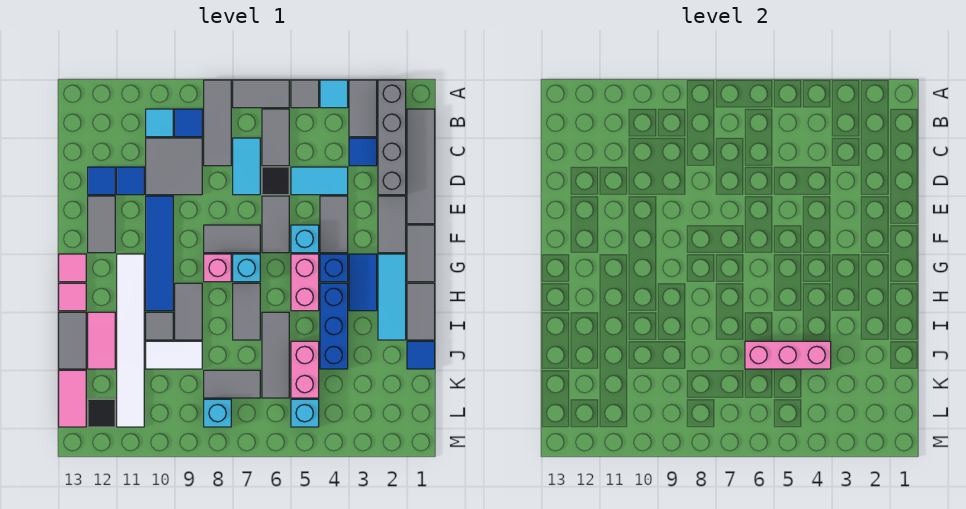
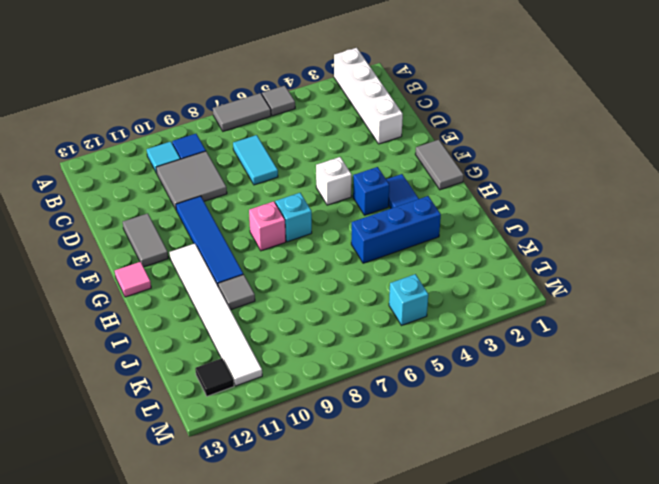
white 1x4 brick [334,48,403,144] -> grey 1x4 brick [378,80,406,195]
white 1x1 brick [316,157,352,205] -> cyan 1x1 brick [291,225,319,253]
blue 1x3 brick [351,196,441,263] -> blue 1x3 brick turned to [320,283,348,369]
none -> grey 1x2 tile [349,80,377,137]
none -> cyan 1x1 tile [320,80,348,108]
none -> grey 1x3 tile [204,80,231,166]
none -> grey 1x4 tile [407,109,435,224]

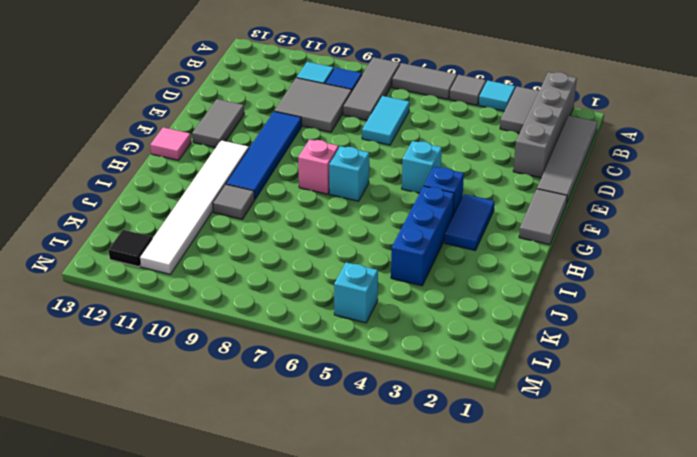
none -> grey 1x2 tile [262,109,289,166]
none -> blue 1x1 tile [349,138,377,166]
none -> cyan 1x2 tile [291,167,348,195]
none -> black 1x1 tile [262,167,289,195]

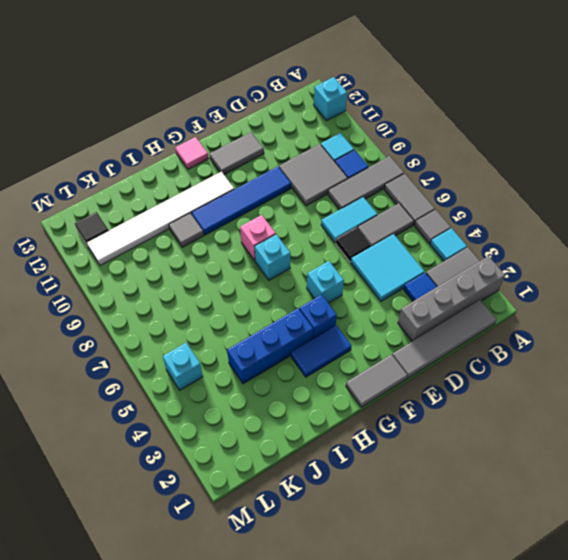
cyan 1x1 brick [314,77,347,120] -> cyan 1x1 brick moved to [204,399,231,427]
cyan 2x2 tile [351,234,424,301] -> cyan 1x2 tile [291,167,348,195]
none -> blue 1x1 tile [117,167,144,195]
none -> blue 1x1 tile [88,167,115,195]
none -> grey 1x2 tile [378,196,406,253]
none -> grey 1x2 tile [320,196,348,253]

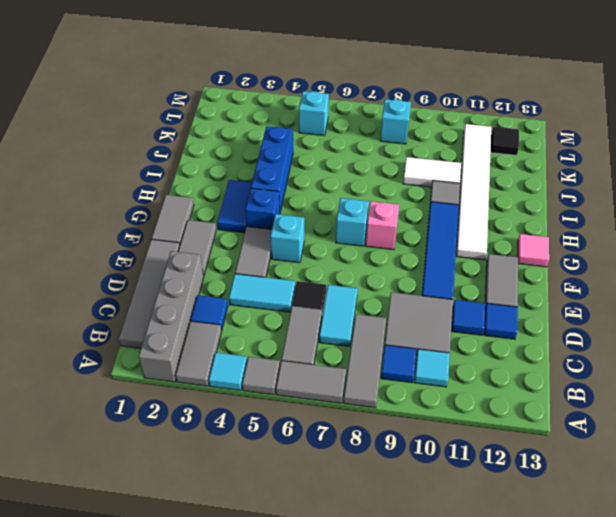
none -> grey 1x2 tile [262,196,289,253]
none -> grey 1x2 tile [204,225,260,253]
none -> cyan 1x3 tile [378,254,406,340]
none -> pink 1x2 brick [291,254,319,311]

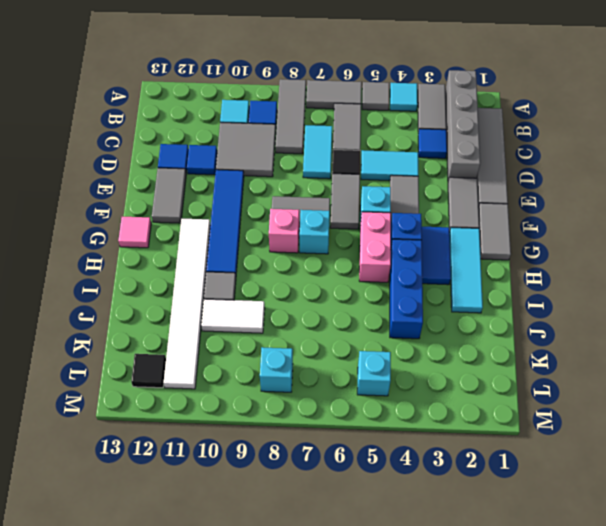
none -> grey 1x2 tile [407,283,435,340]
none -> grey 1x2 tile [233,283,260,340]
none -> grey 1x2 tile [175,283,202,340]
none -> pink 1x1 tile [59,283,86,311]

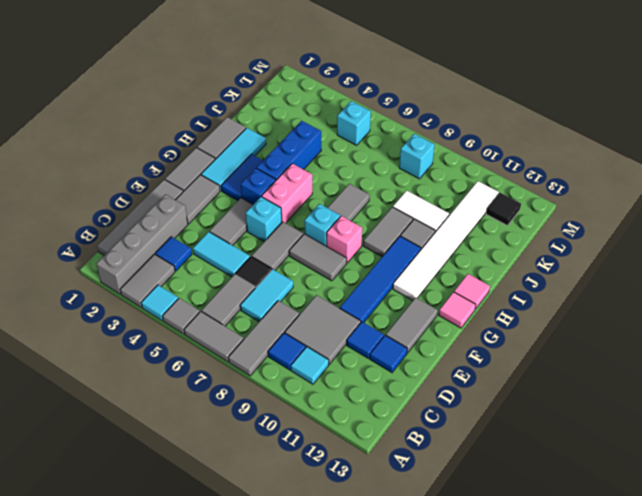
none -> grey 1x3 tile [262,312,289,398]
none -> pink 1x2 tile [88,312,115,369]
none -> grey 1x2 tile [59,312,86,369]
none -> blue 1x1 tile [407,341,435,369]

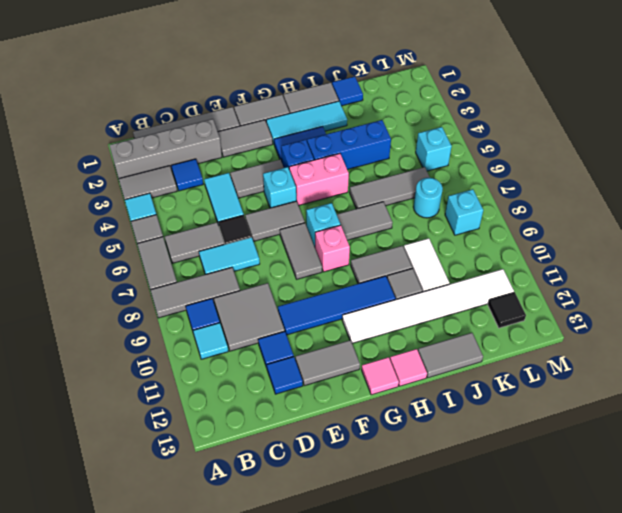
cyan 1x1 round brick [413,178,443,218] -> grey 1x2 tile [204,370,260,398]
none -> pink 1x2 tile [88,312,115,369]
none -> pink 1x2 brick [291,341,319,398]
none -> pink 1x2 tile [59,370,86,427]
none -> pink 1x3 brick [745,341,831,369]

